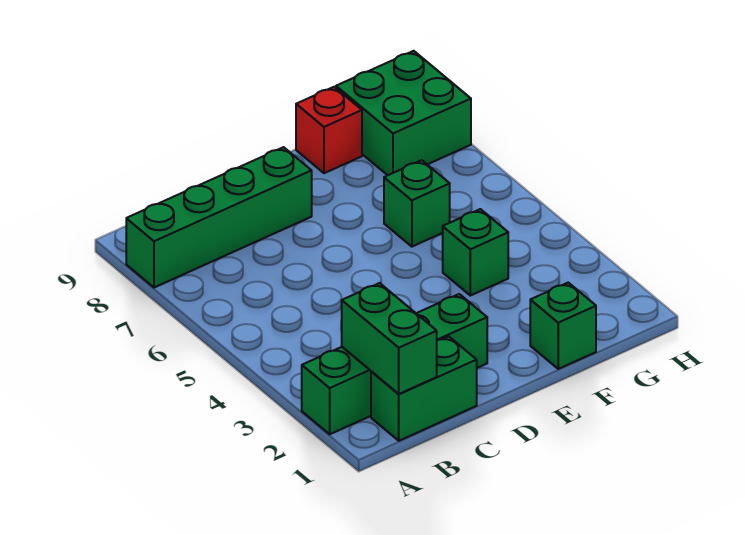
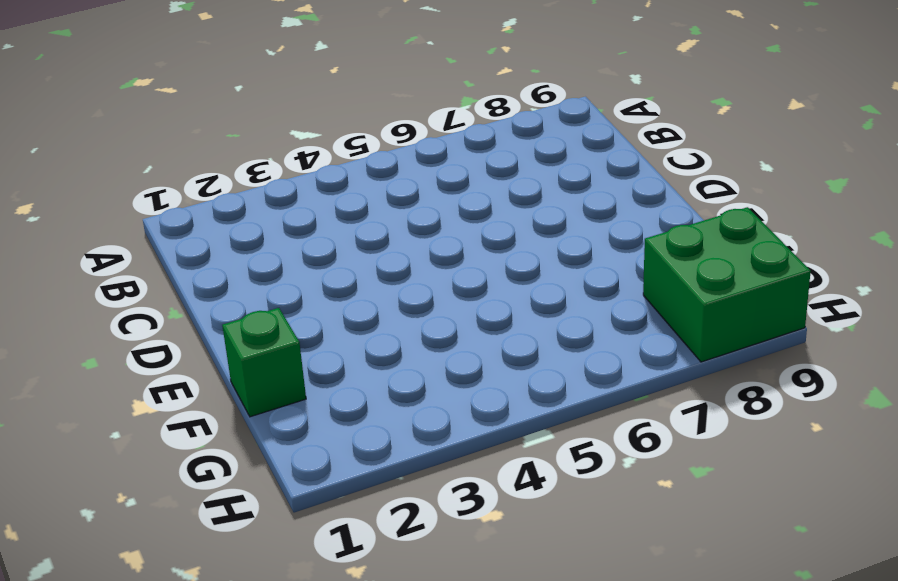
none -> green 1x4 brick [302,294,487,434]
none -> green 1x4 brick [126,147,312,288]

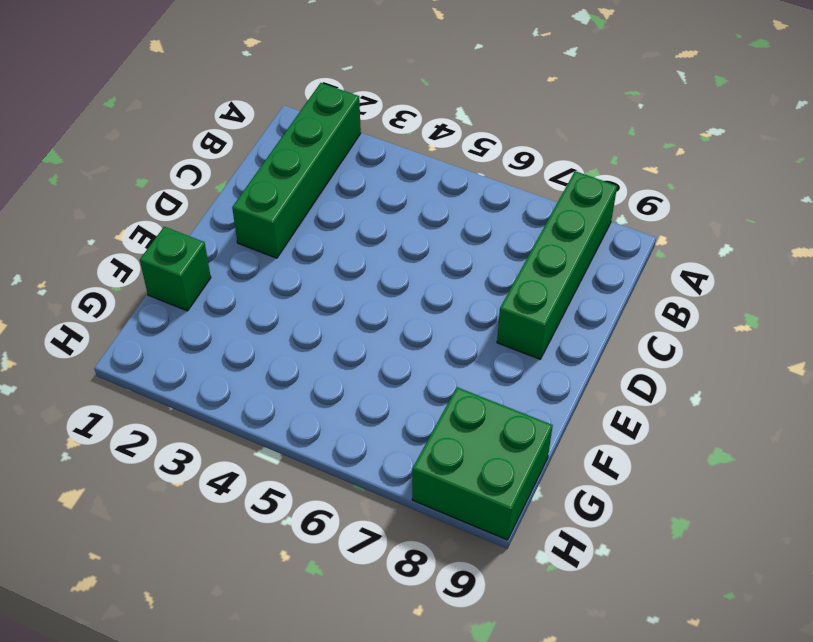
none -> green 1x2 brick [371,336,477,441]
none -> green 1x1 brick [443,209,508,296]

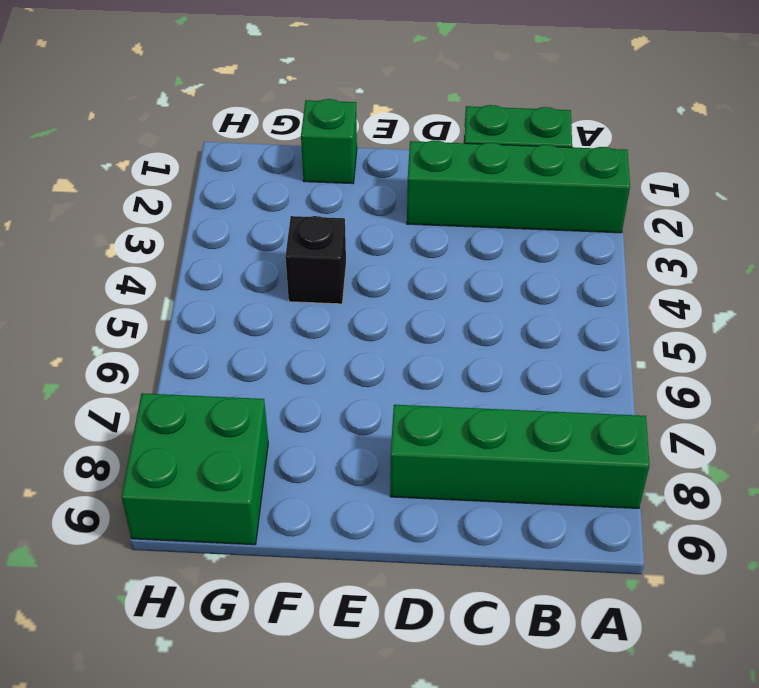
black 1x1 brick [285,216,346,304] -> green 1x1 brick [443,209,508,296]
none -> green 1x1 brick [384,160,450,247]
none -> red 1x1 brick [296,87,362,173]

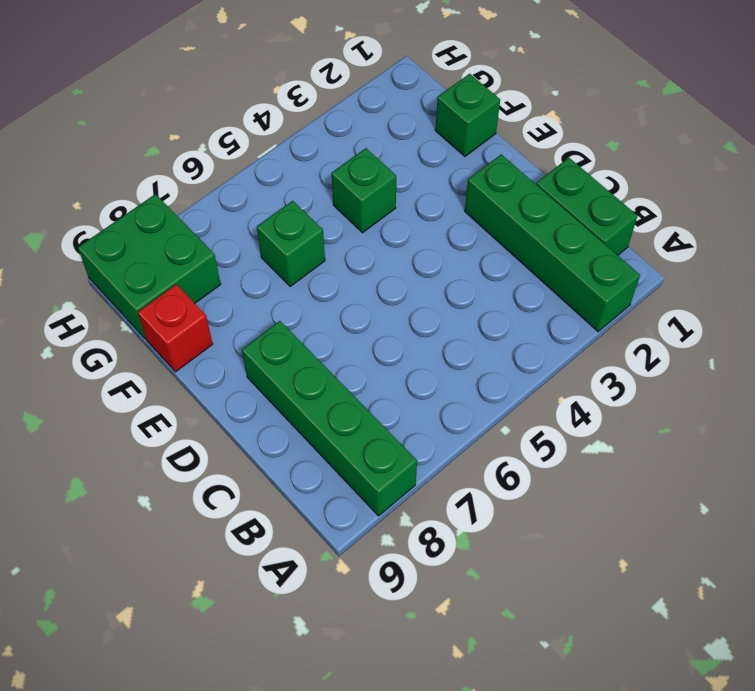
none -> green 1x2 brick [342,283,437,394]

